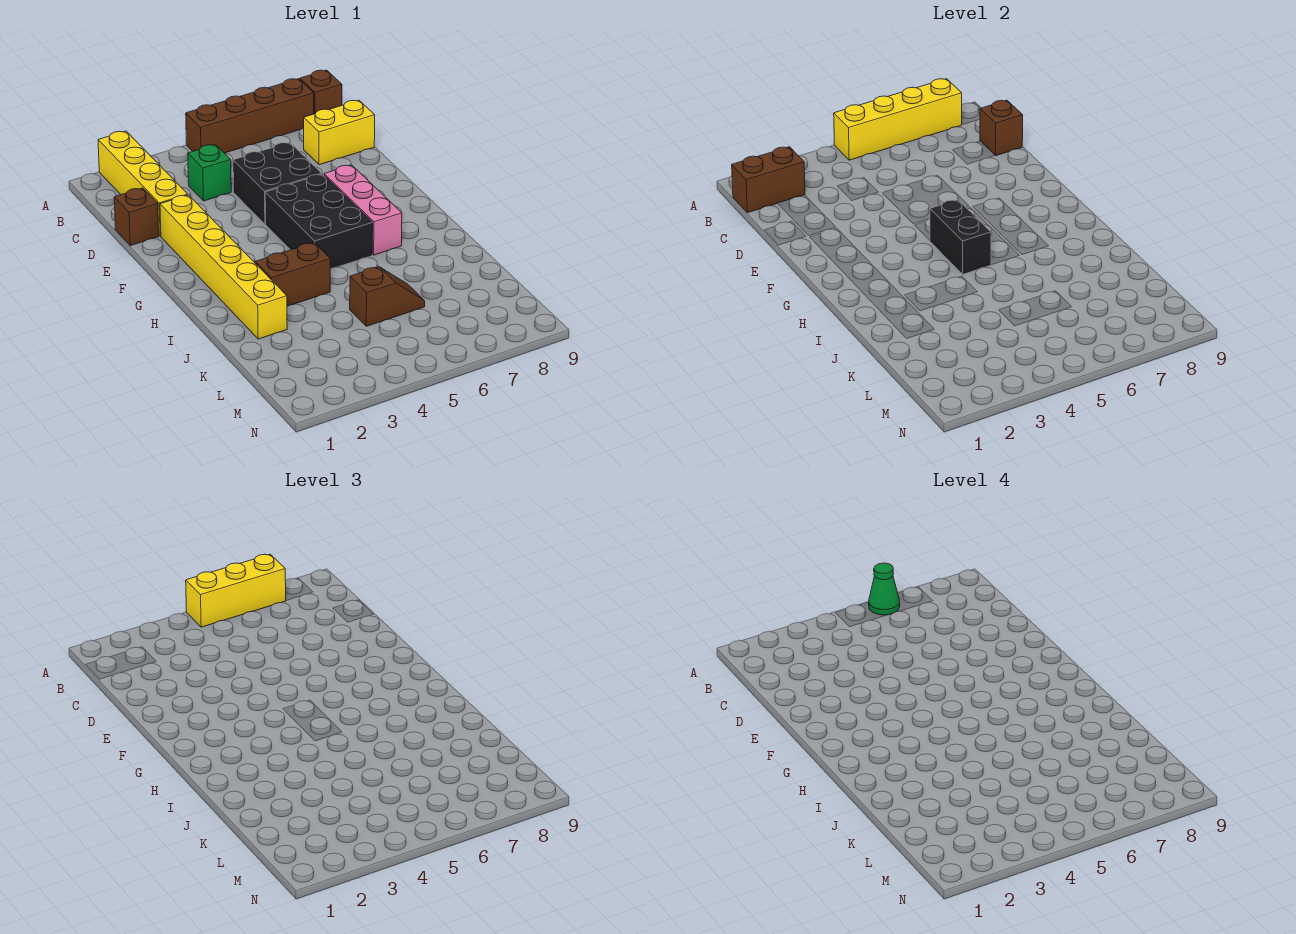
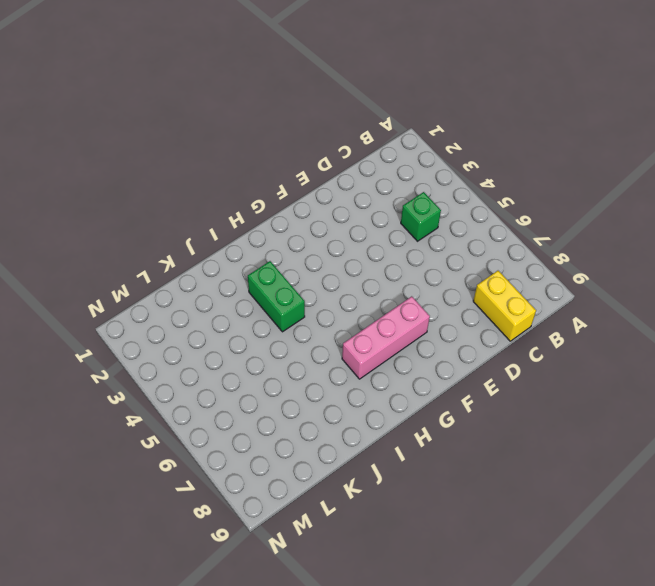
green 1x2 brick [248,261,305,332] -> brown 1x2 brick [255,243,330,306]
none -> yellow 1x4 brick [98,131,188,236]
none -> brown 1x4 brick [186,79,314,153]
none -> brown 1x1 brick [300,70,342,114]

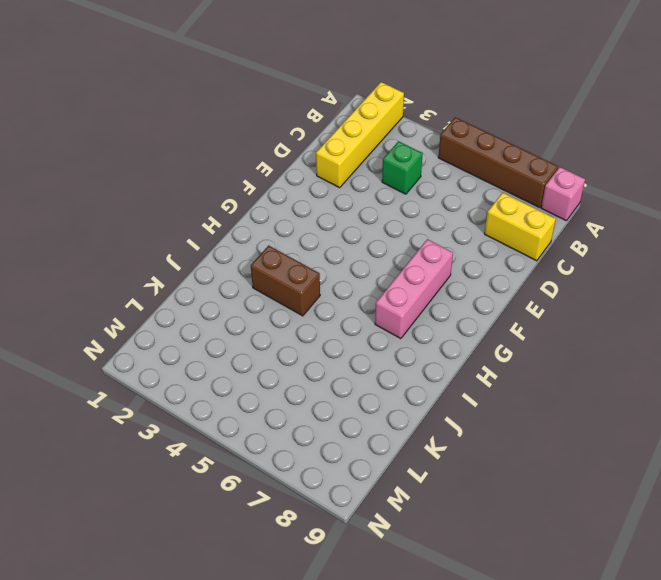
pink 1x1 brick [541,167,585,220] -> brown 1x1 brick [300,70,342,114]
none -> brown 1x1 brick [114,188,159,246]
none -> black 2x2 brick [233,142,322,224]
none -> yellow 1x6 brick [160,195,287,339]

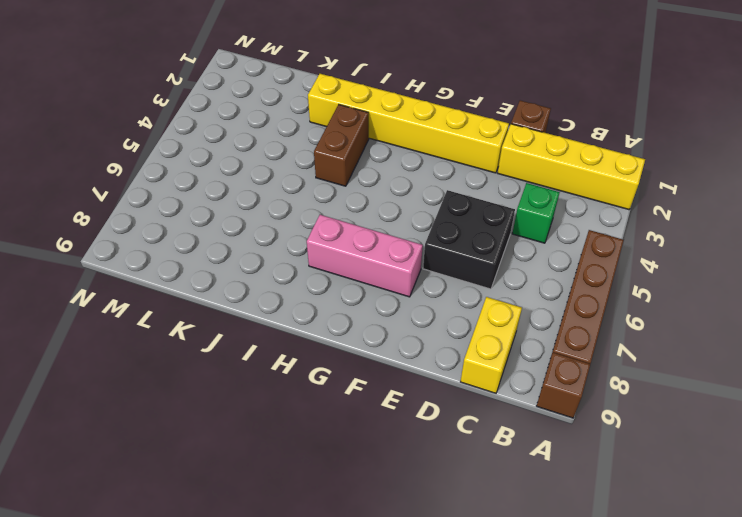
none -> black 2x3 brick [265,174,373,269]
none -> brown 1x2 slope [350,267,425,326]
none -> yellow 1x4 brick [834,79,962,160]

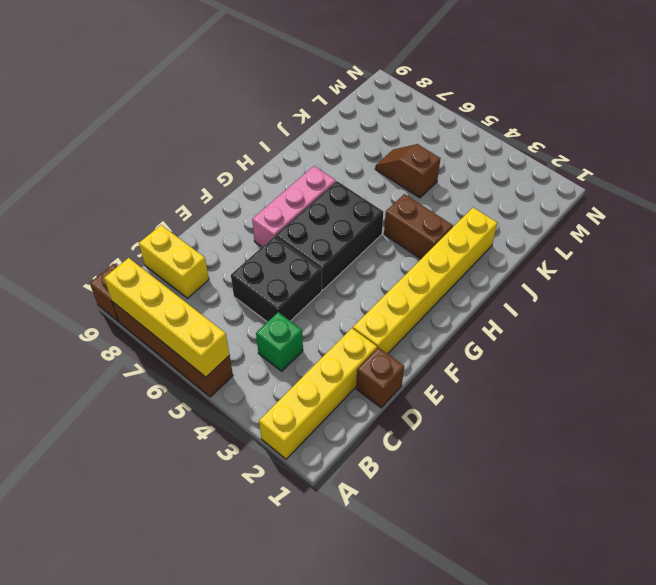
none -> brown 1x2 brick [732,147,805,213]
none -> brown 1x1 brick [980,100,1023,156]
none -> black 1x2 brick [930,200,991,274]

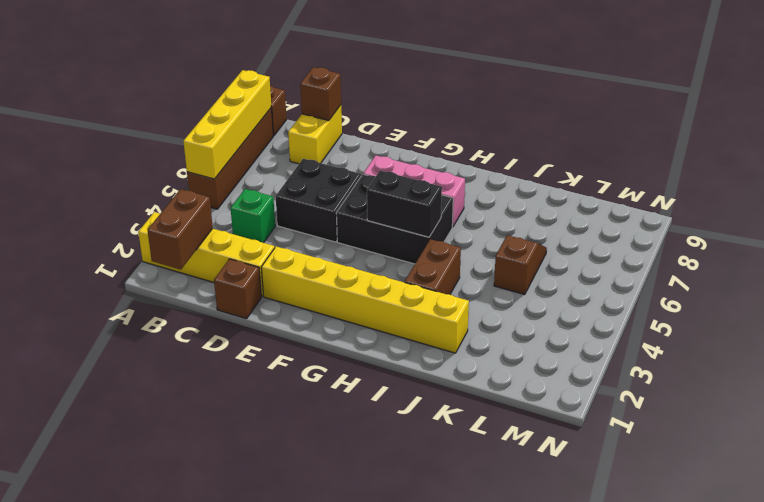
none -> yellow 1x3 brick [186,554,286,627]
none -> green 1x1 cone [869,563,900,615]

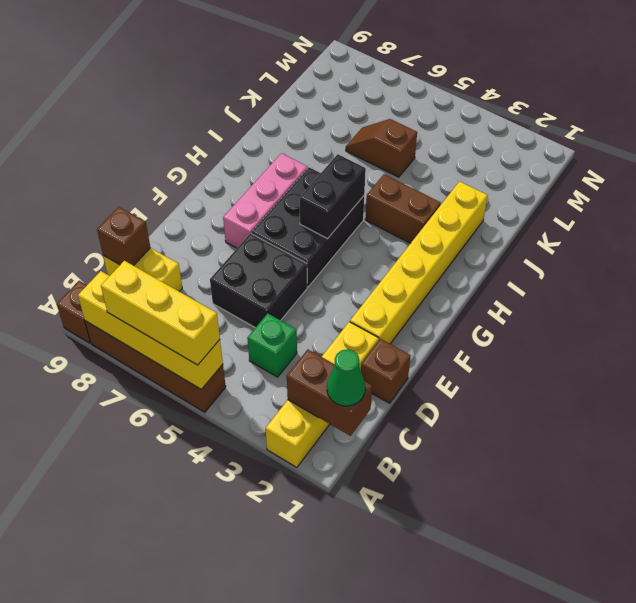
green 1x1 cone [327,349,365,406] -> green 1x1 cone moved to [869,563,900,615]

